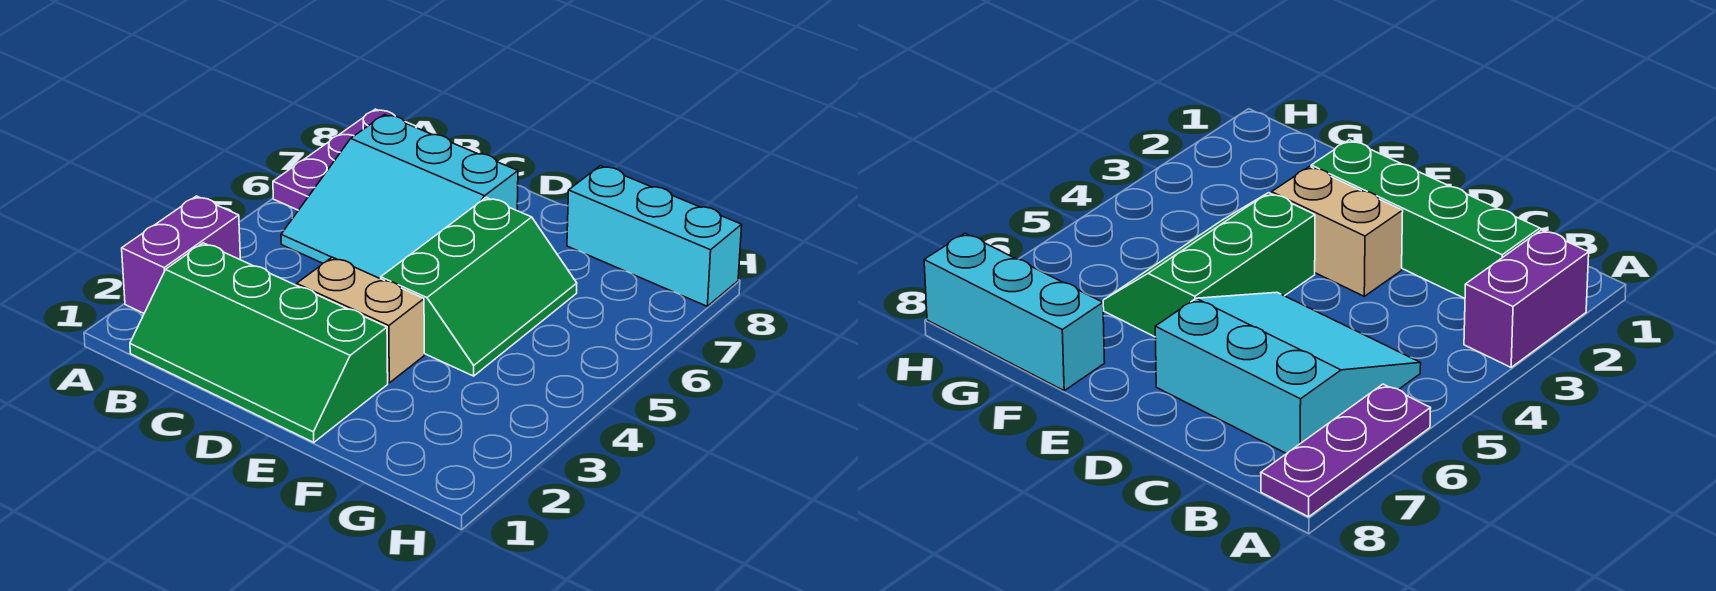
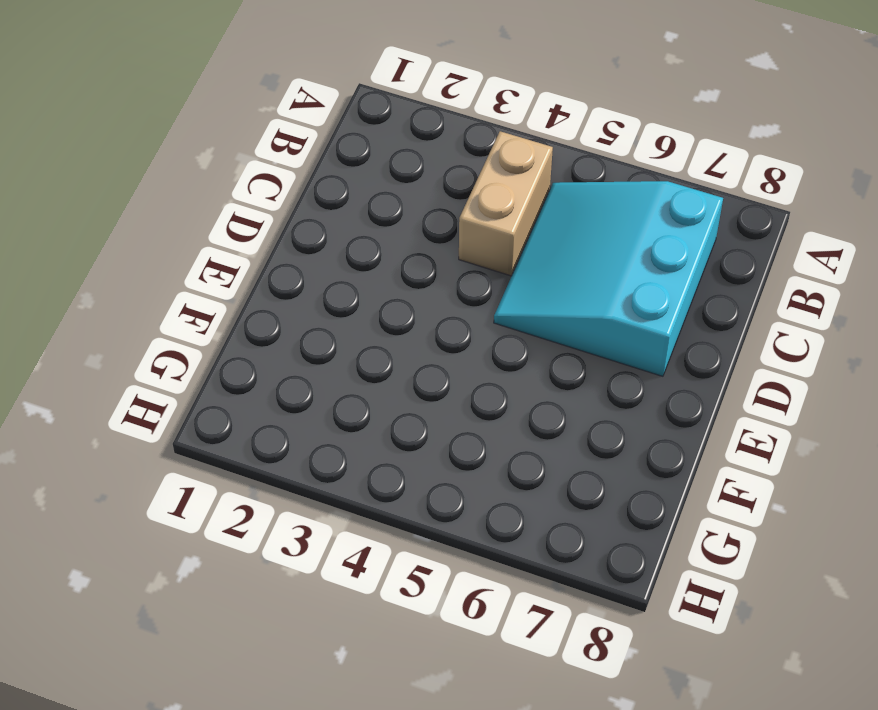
tan 1x2 brick [459,131,553,276] -> tan 1x2 brick moved to [297,257,424,383]
none -> purple 1x2 brick [122,196,240,313]
none -> purple 1x3 plate [273,109,417,210]

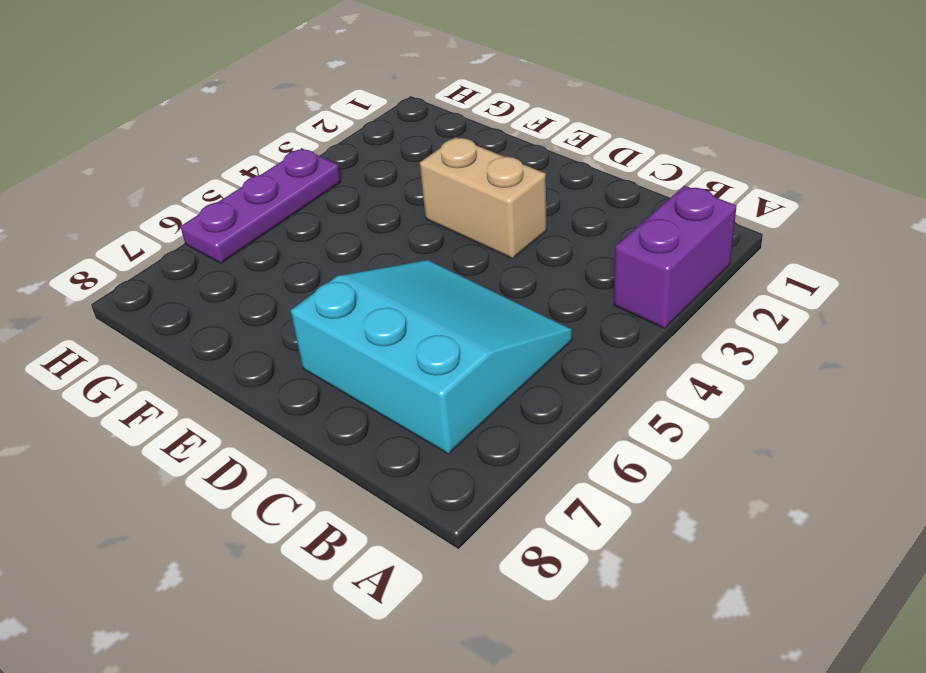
purple 1x3 plate [180,149,341,263] -> purple 1x3 plate moved to [273,109,417,210]
none -> green 2x4 slope [130,243,388,442]
none -> green 2x3 slope [381,198,577,376]

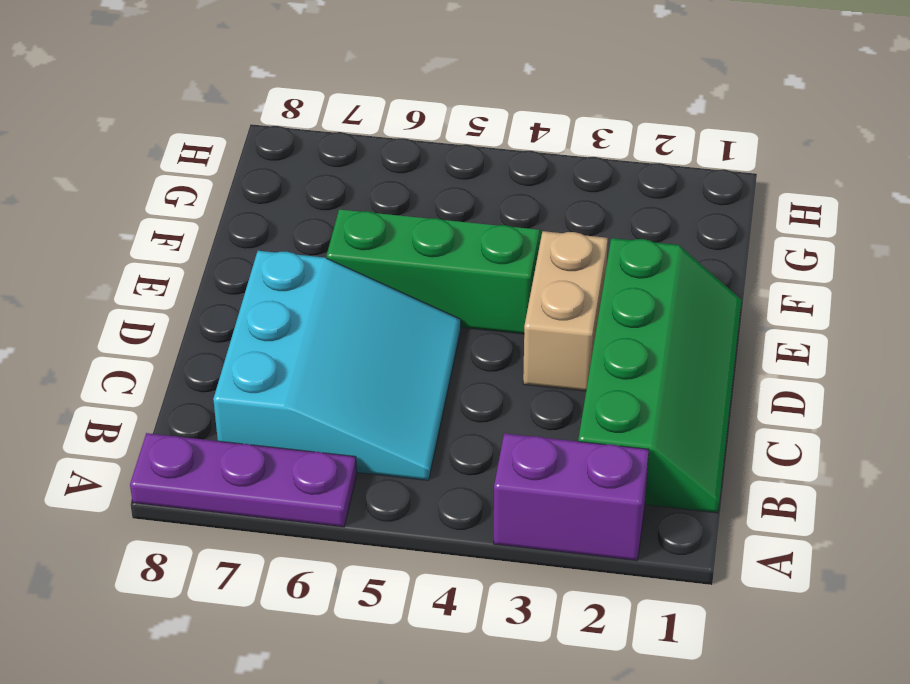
none -> cyan 1x3 brick [567,166,742,306]

